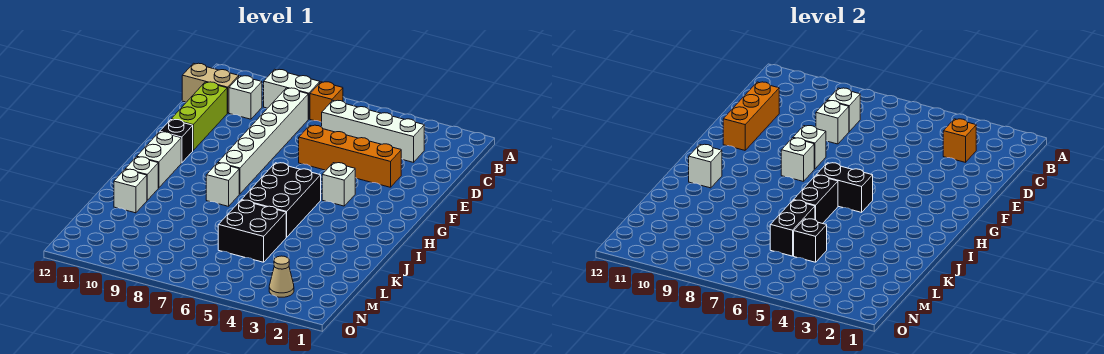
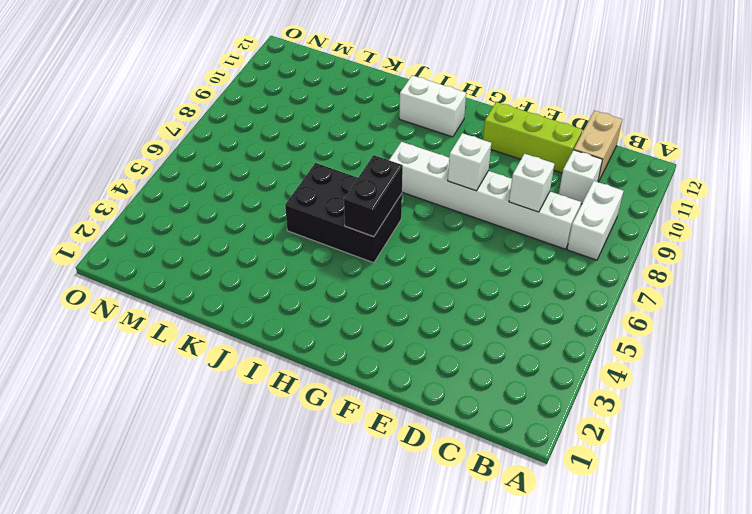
none -> orange 1x1 brick [310,82,343,122]
none -> white 1x4 brick [322,100,424,162]
none -> orange 1x4 brick [299,125,401,187]

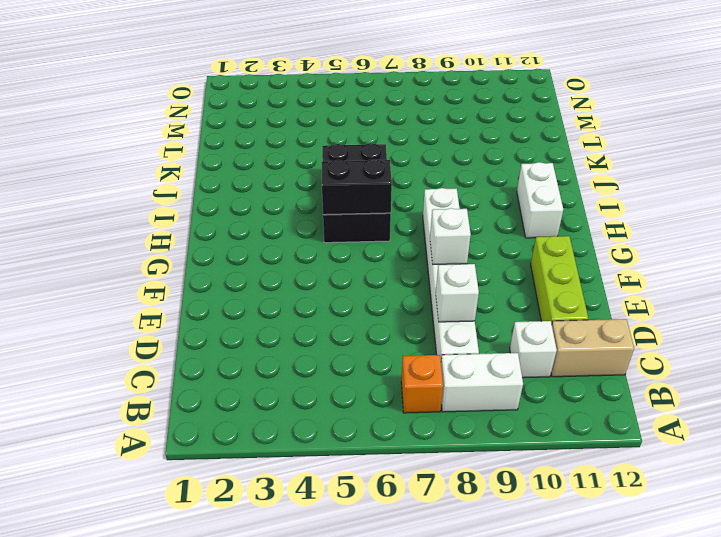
none -> white 1x4 brick [322,100,424,162]
none -> orange 1x4 brick [299,125,401,187]
none -> white 1x1 brick [322,163,355,206]

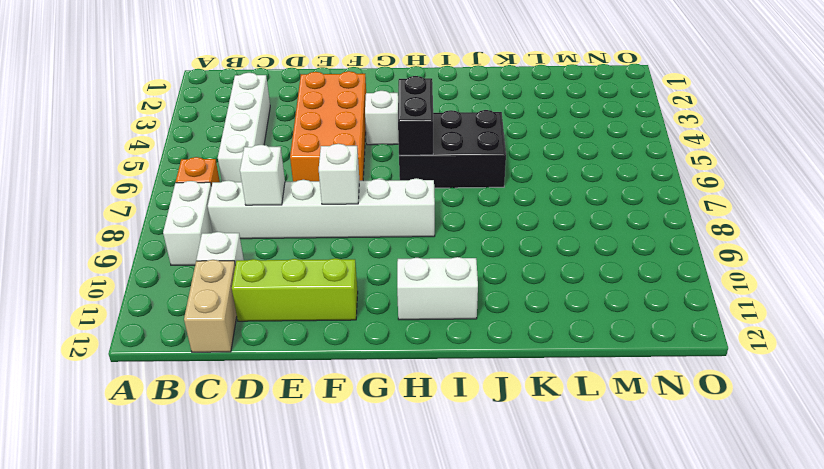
orange 2x4 brick [290,71,366,182] -> orange 1x4 brick [299,125,401,187]
none -> black 1x1 brick [160,120,193,163]
none -> white 1x1 brick [206,163,239,206]
none -> white 1x1 brick [126,157,158,200]

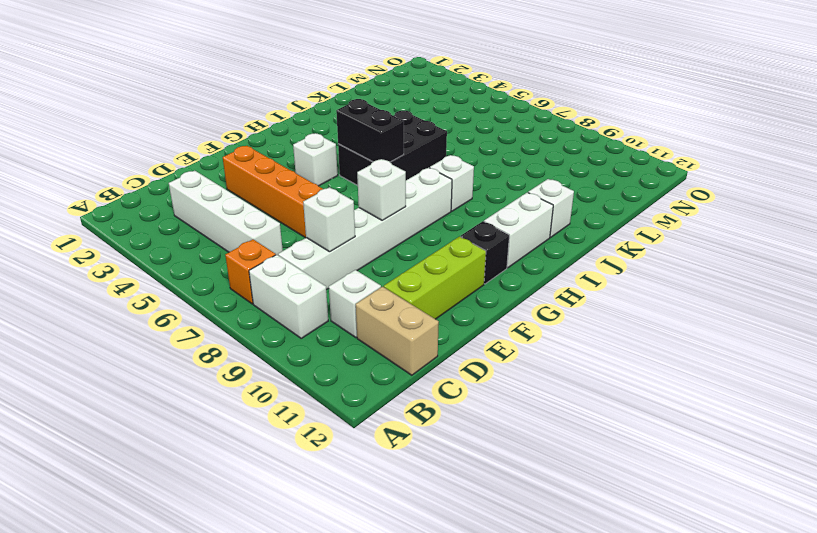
none -> black 2x2 brick [218,200,286,262]
none -> white 1x1 brick [114,169,147,213]
none -> tan 1x1 cone [269,256,294,297]

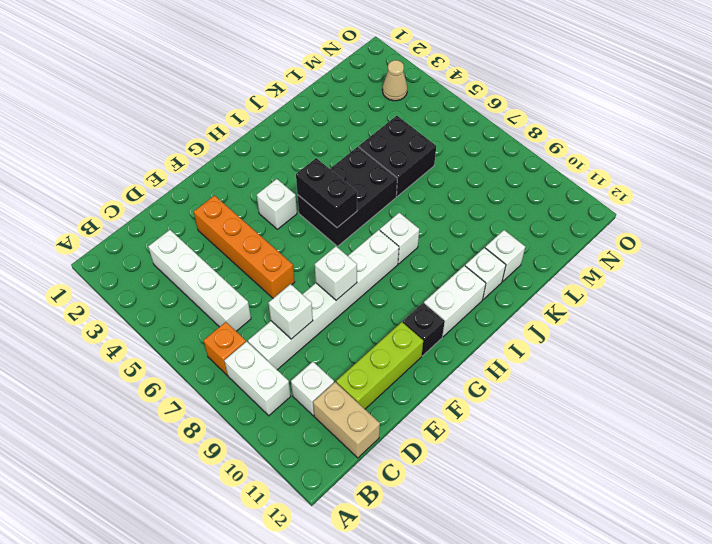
none -> orange 1x1 brick [943,119,976,162]
none -> white 1x1 brick [827,88,860,131]
none -> orange 1x3 brick [723,82,779,150]

